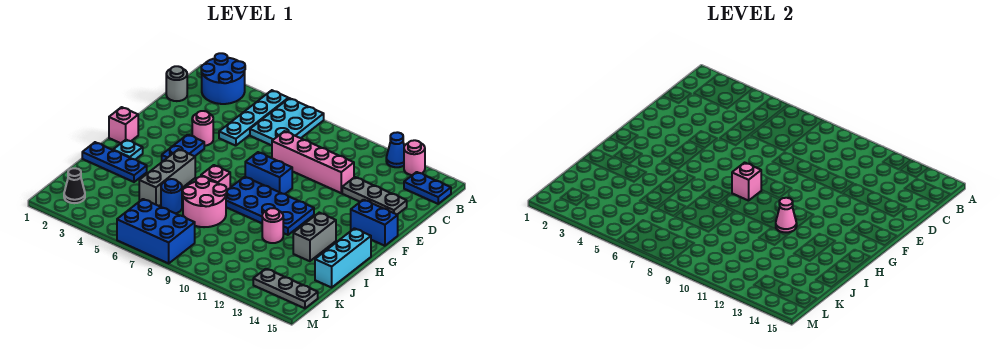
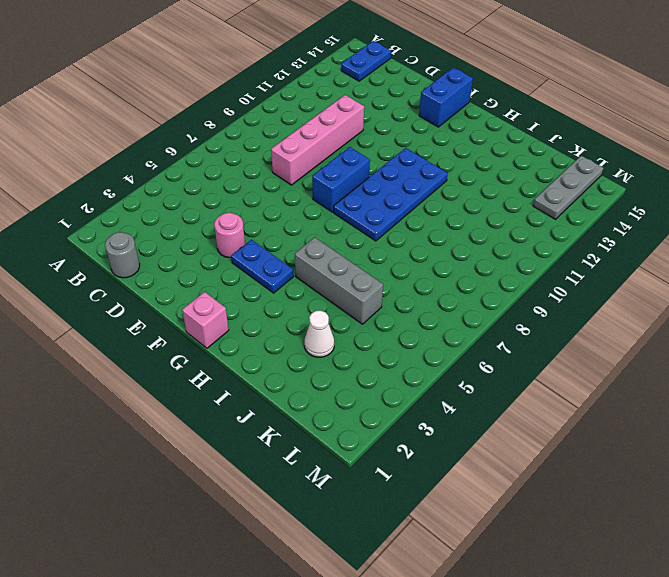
white 1x1 cone [304,311,334,357] -> none
none -> blue 2x2 round brick [201,53,245,104]
none -> cyan 1x4 plate [219,90,289,146]
none -> cyan 2x3 plate [250,98,324,145]

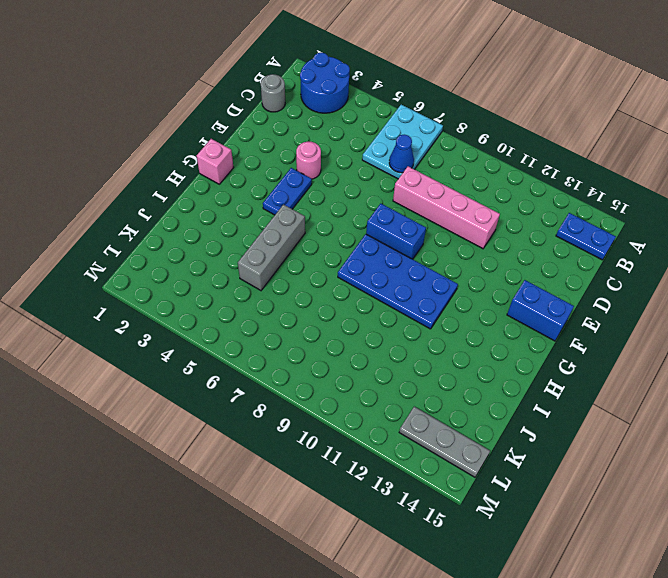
blue 1x1 cone [389,135,414,173] -> blue 1x1 cone moved to [386,132,404,167]
none -> cyan 1x4 plate [219,90,289,146]
none -> pink 1x1 round brick [404,140,425,175]
none -> grey 1x3 plate [342,177,407,214]

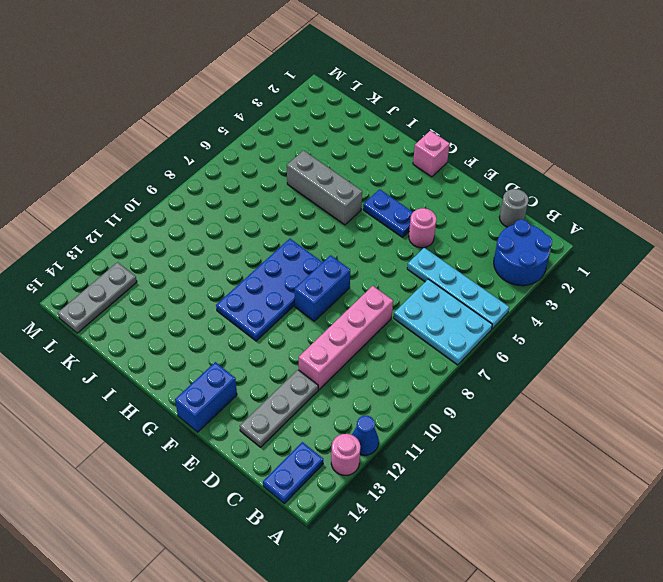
none -> cyan 1x1 plate [113,140,143,160]
none -> pink 1x1 brick [201,165,230,190]
none -> grey 1x2 brick [293,213,336,261]

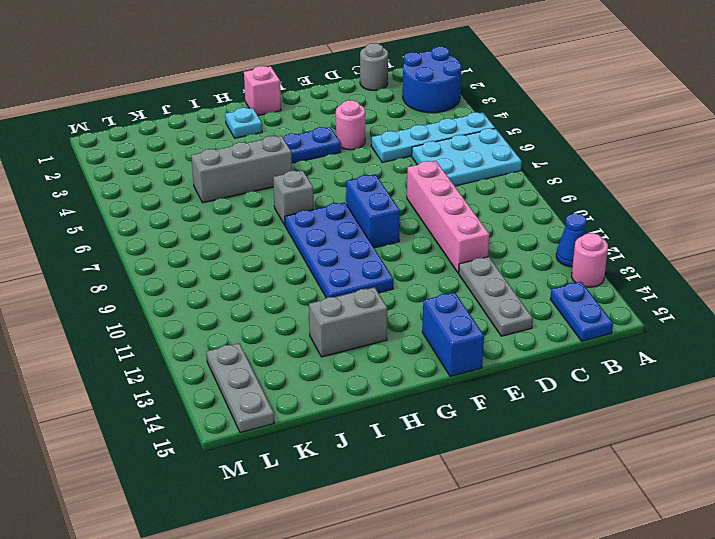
grey 1x1 brick [273,170,314,225] -> pink 1x1 brick [201,165,230,190]
none -> cyan 1x3 brick [315,228,371,287]
none -> blue 1x3 plate [82,142,147,182]
none -> pink 2x2 round brick [183,177,227,227]

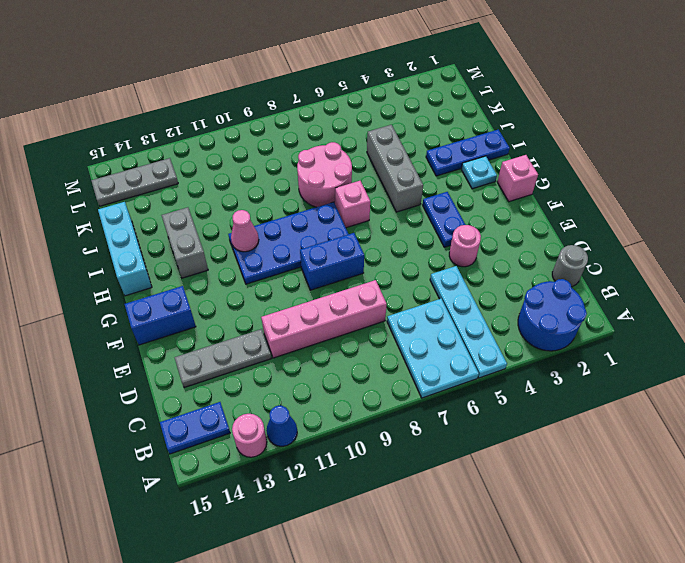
none -> pink 1x1 round brick [262,208,283,243]
none -> blue 1x1 round brick [161,179,182,213]
none -> black 1x1 cone [64,168,85,203]

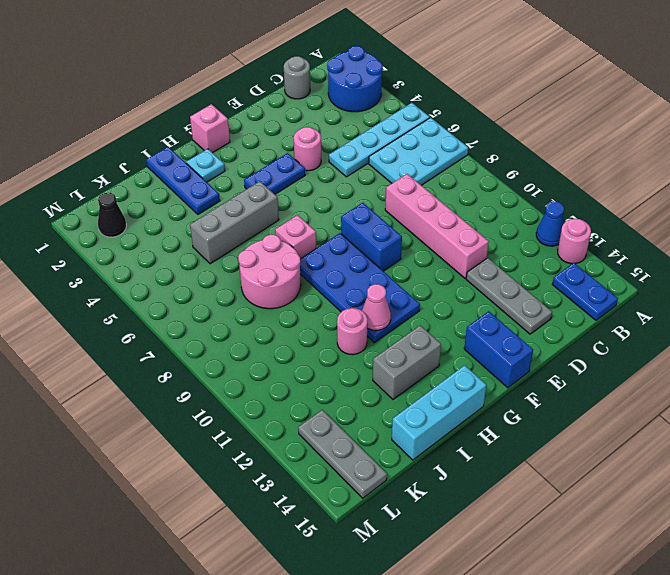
none -> blue 1x1 round brick [161,179,182,213]
none -> blue 2x3 brick [117,199,195,264]
none -> pink 1x1 brick [732,163,761,201]

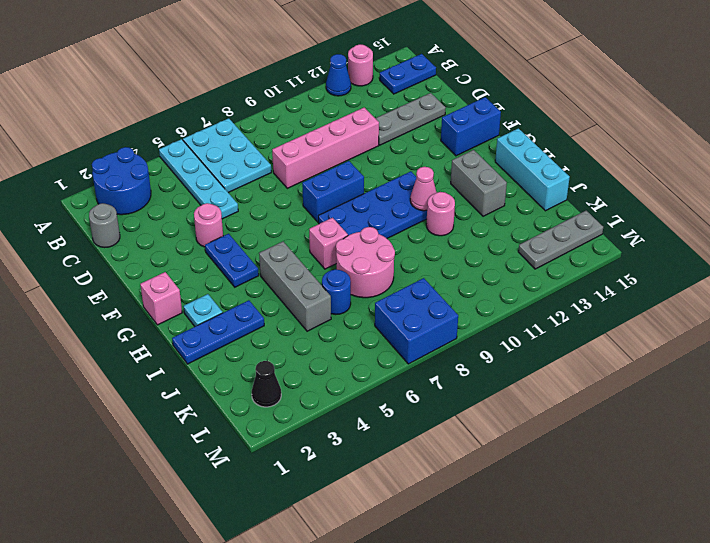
blue 2x2 brick [375,278,458,364] -> blue 2x3 brick [117,199,195,264]
none -> pink 1x1 brick [732,163,761,201]

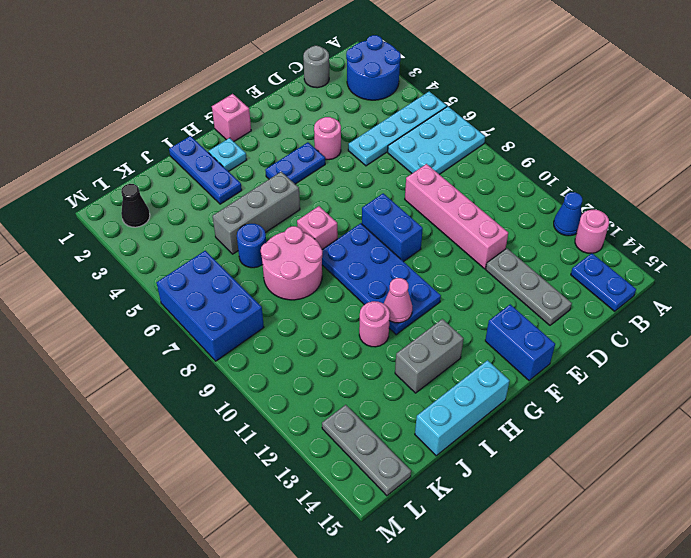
none -> pink 1x1 brick [732,163,761,201]

